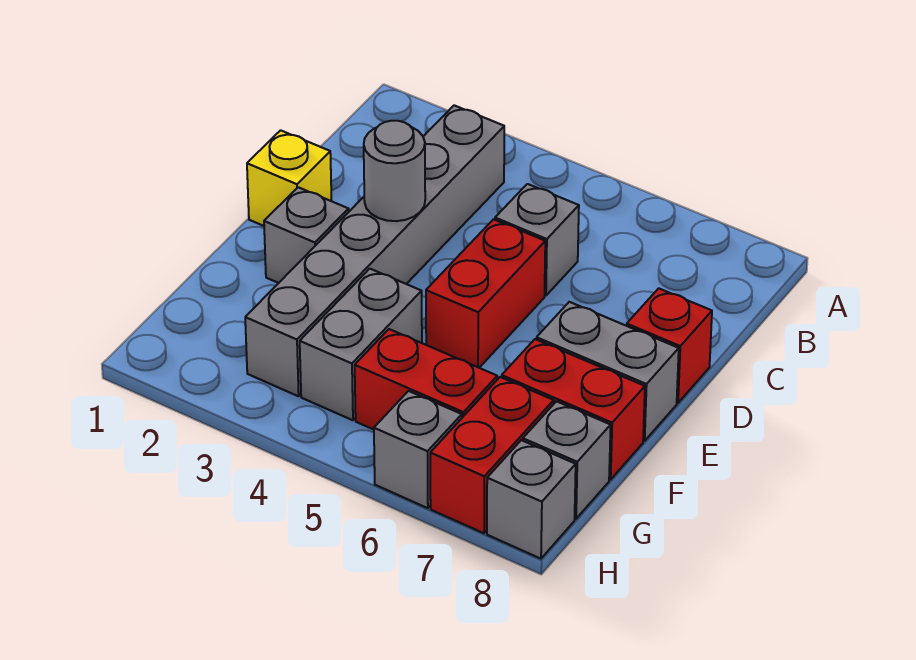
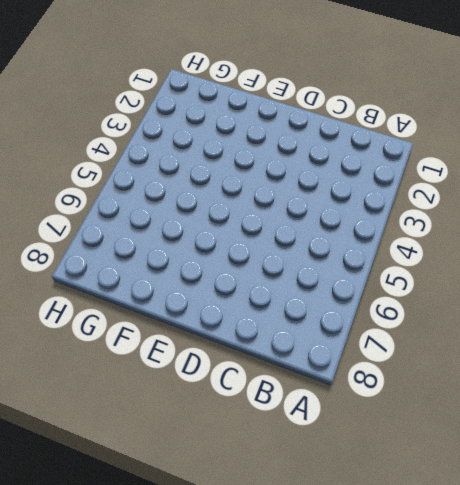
none -> grey 1x6 brick [245,105,504,396]
none -> grey 1x1 brick [495,184,579,296]
none -> yellow 1x1 brick [247,130,332,226]

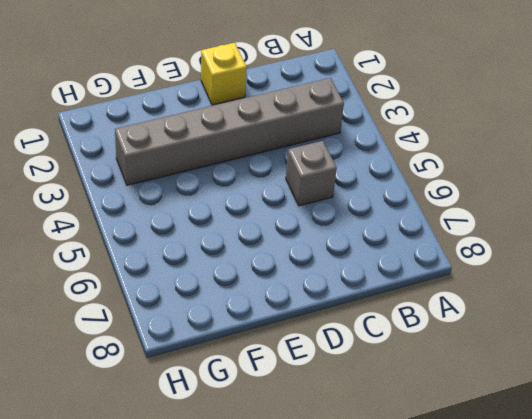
none -> red 1x2 brick [426,219,545,368]
none -> red 1x1 brick [627,288,712,403]
none -> grey 1x1 brick [264,187,349,283]

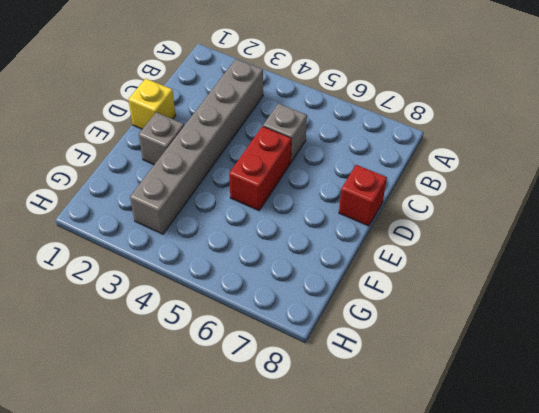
none -> grey 1x2 brick [536,302,679,441]
none -> grey 1x2 brick [300,269,422,420]
none -> red 1x2 brick [502,339,645,480]

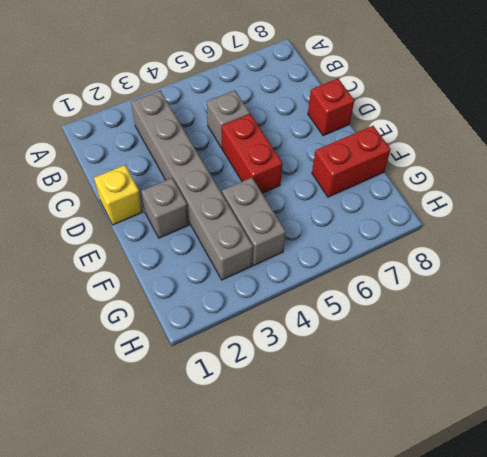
none -> grey 1x2 brick [536,302,679,441]
none -> red 1x2 brick [355,329,497,430]
none -> red 1x2 brick [430,377,554,533]

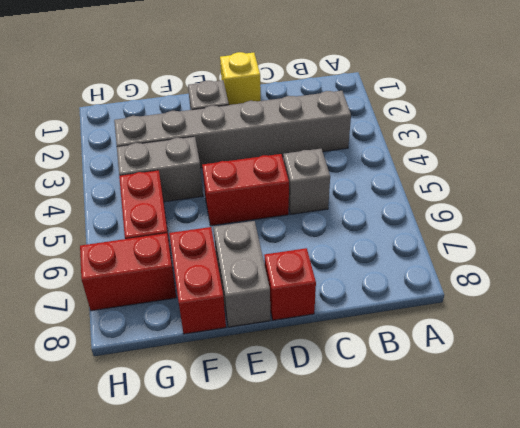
none -> grey 1x1 brick [523,401,611,519]
none -> grey 1x1 brick [374,391,462,508]
none -> grey 1x1 brick [487,440,576,559]

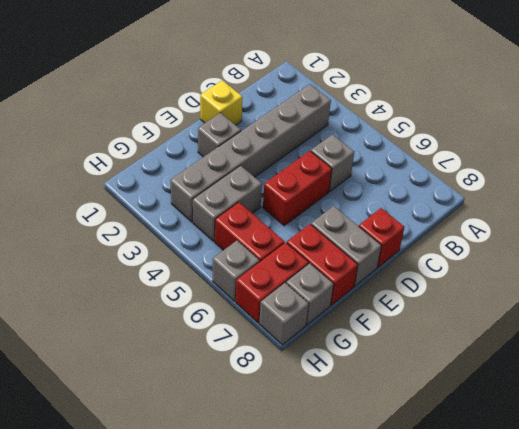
none -> grey 1x1 round brick [364,121,425,221]

